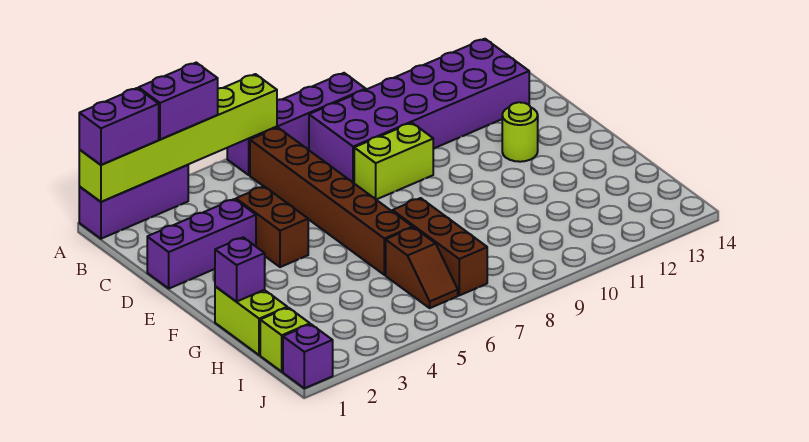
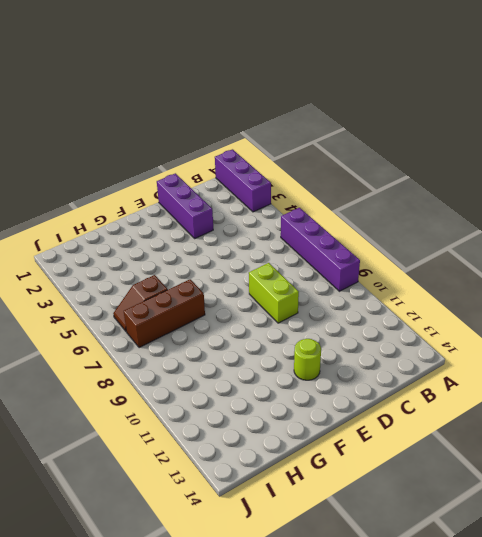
none -> brown 1x6 brick [250,128,413,275]
none -> purple 2x6 brick [309,39,529,183]
none -> brown 1x2 brick [236,186,308,267]

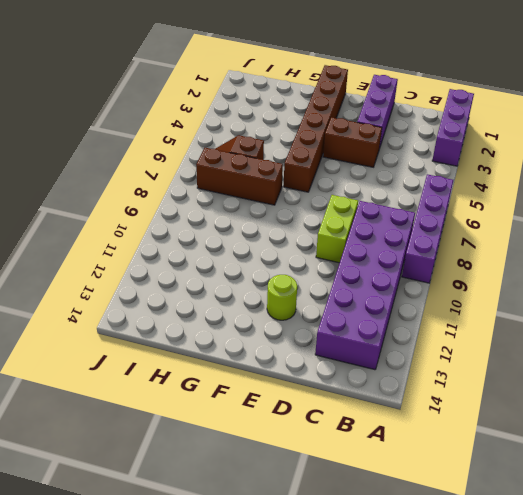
brown 1x6 brick [284,65,348,192] -> brown 1x6 brick turned to [250,128,413,275]
none -> lime 1x2 brick [215,287,287,355]
none -> lime 1x1 brick [260,308,310,372]
none -> purple 1x1 brick [283,324,333,388]

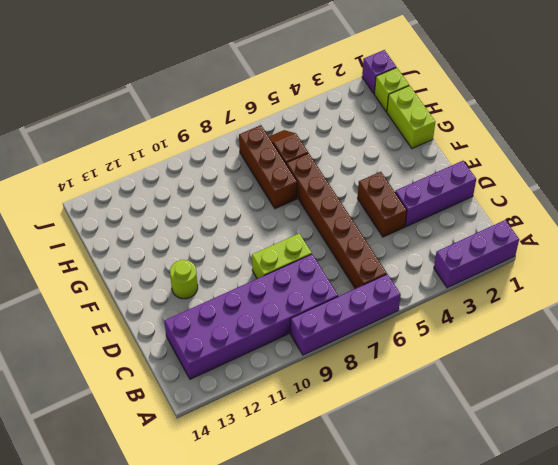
none -> lime 1x6 brick [79,74,277,202]
none -> purple 1x1 brick [215,237,265,301]
none -> purple 1x2 brick [79,88,159,165]

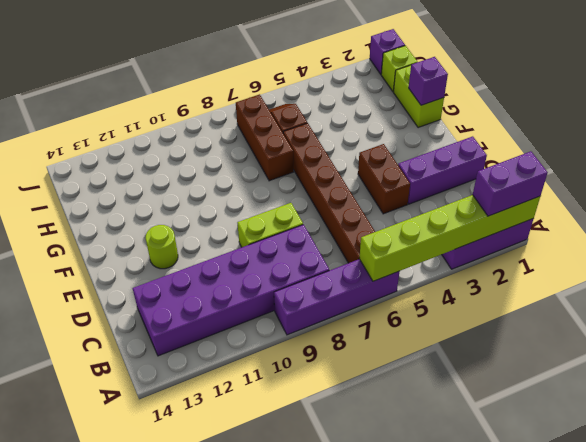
none -> purple 1x2 brick [139,63,218,140]

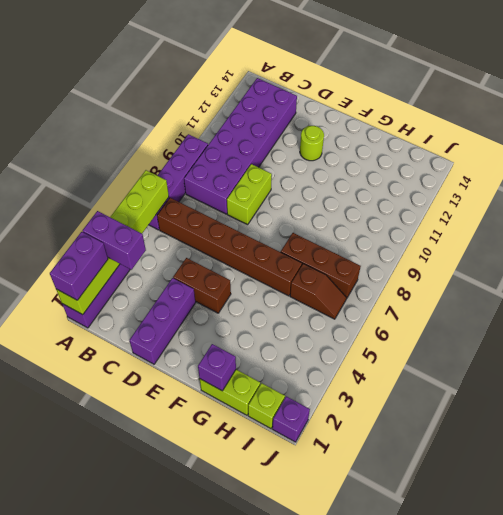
purple 1x2 brick [83,211,146,270] -> purple 1x2 brick turned to [139,63,218,140]

